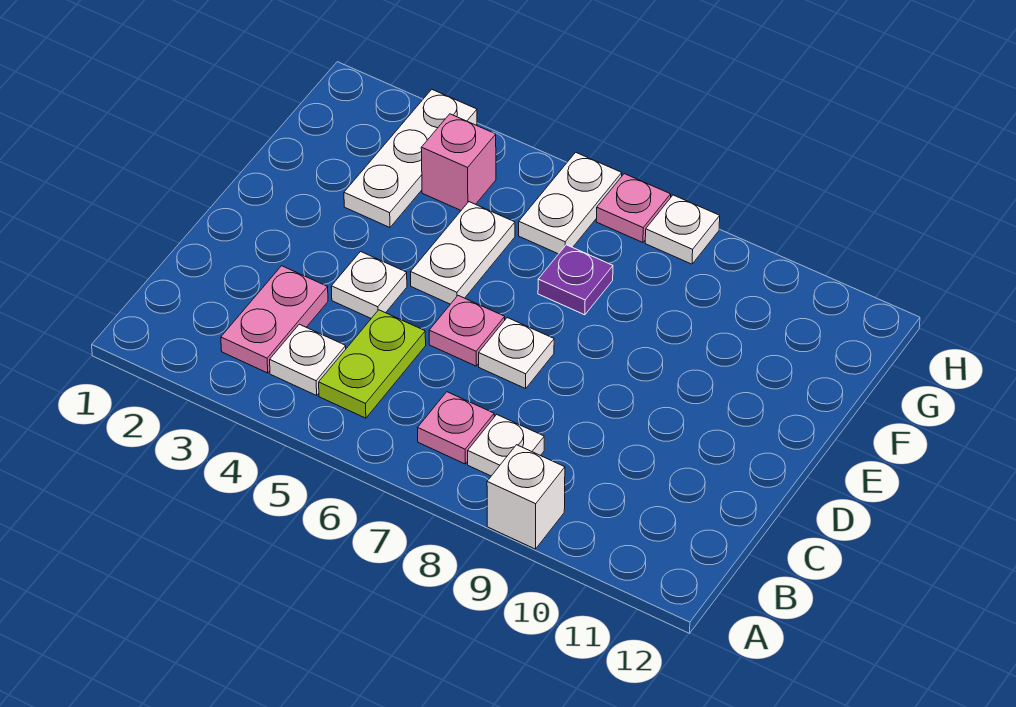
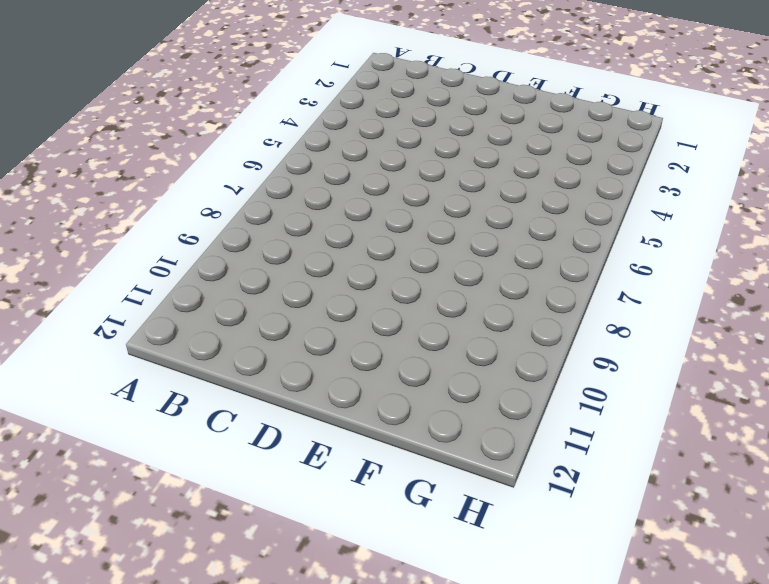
none -> white 1x1 brick [487,445,565,549]
none -> pink 1x2 plate [221,266,328,373]
none -> white 1x1 plate [270,324,346,395]

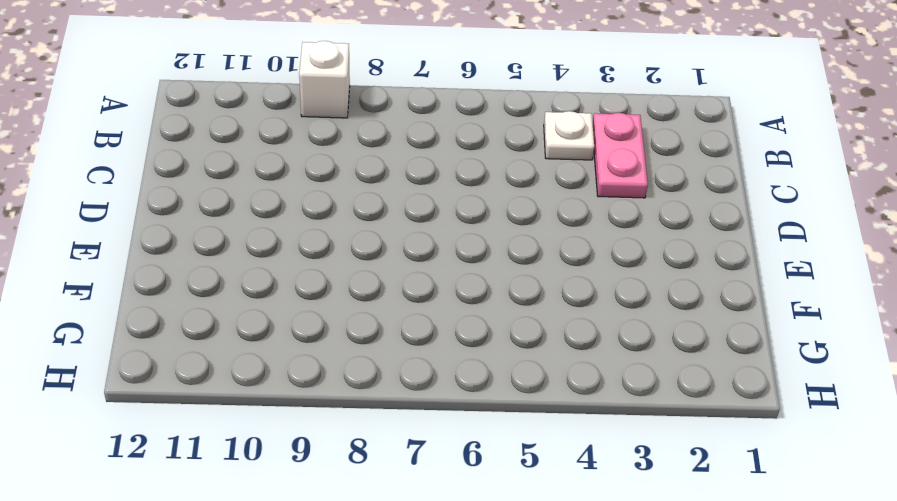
none -> lime 1x2 plate [319,310,426,418]
none -> pink 1x1 plate [418,392,494,464]
none -> white 1x1 plate [468,415,544,476]

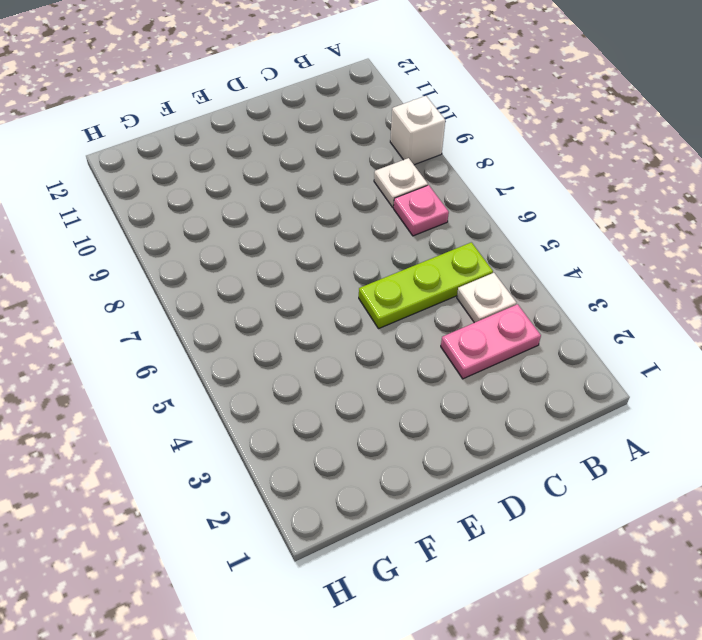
lime 1x3 plate [359,242,493,329] -> lime 1x2 plate [319,310,426,418]
none -> white 1x1 plate [331,252,407,318]
none -> pink 1x1 plate [429,296,505,366]
none -> white 1x1 plate [479,318,554,389]

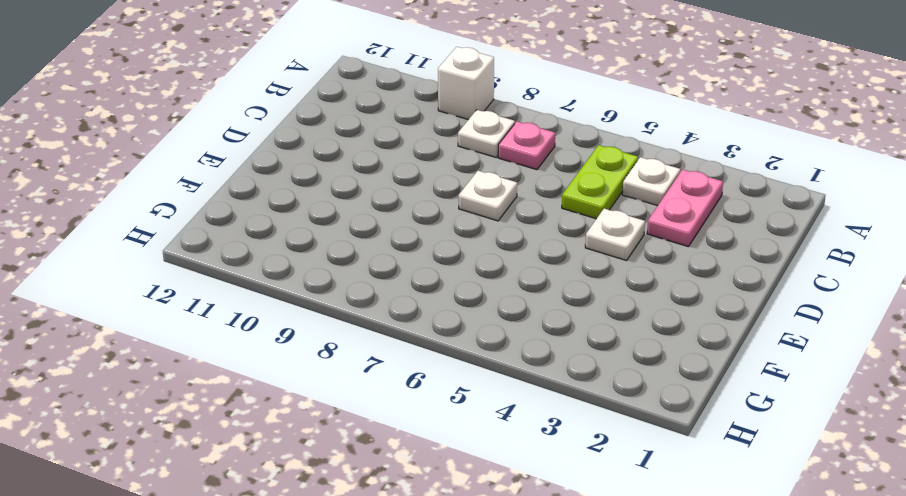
none -> pink 1x1 plate [429,296,505,366]
none -> white 1x2 plate [411,202,515,304]
none -> white 1x3 plate [344,90,477,227]

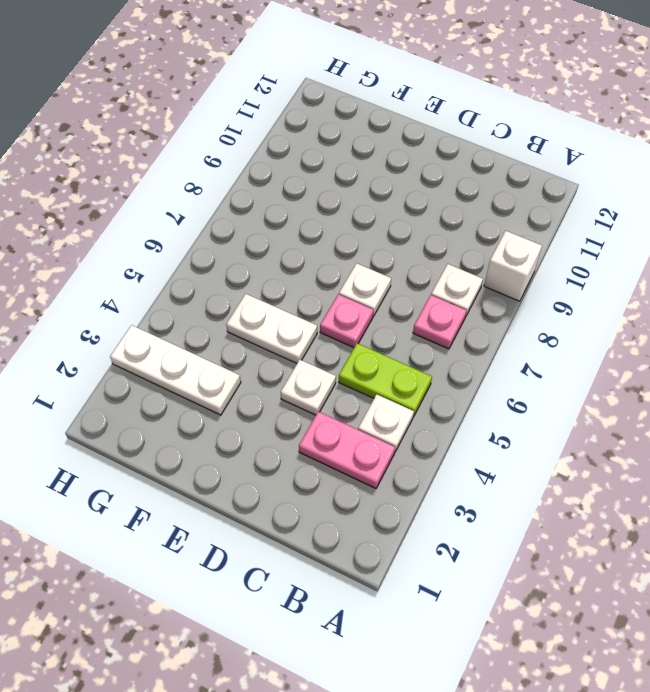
none -> purple 1x1 plate [538,245,613,315]
none -> pink 1x1 brick [421,114,496,210]
none -> white 1x2 plate [519,152,622,254]

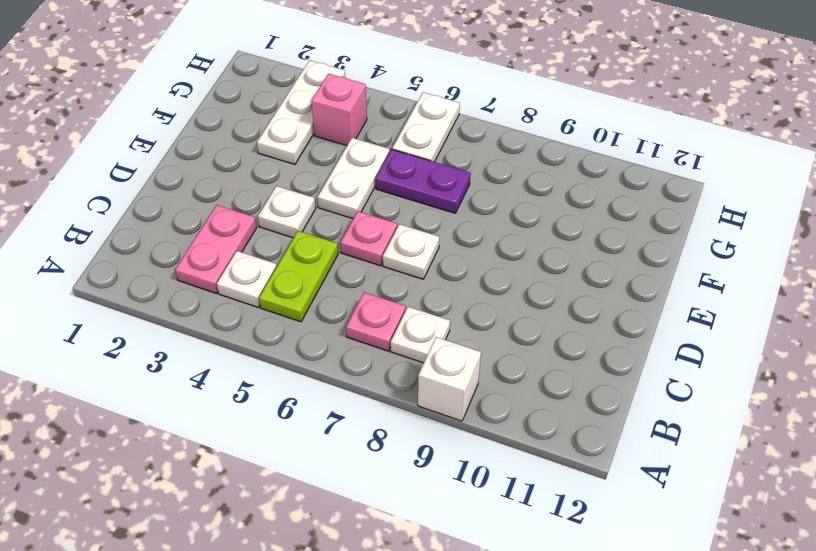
purple 1x2 plate [376,149,471,213] -> purple 1x1 plate [538,245,613,315]
none -> pink 1x1 plate [596,174,671,243]
none -> white 1x1 plate [645,195,720,264]

